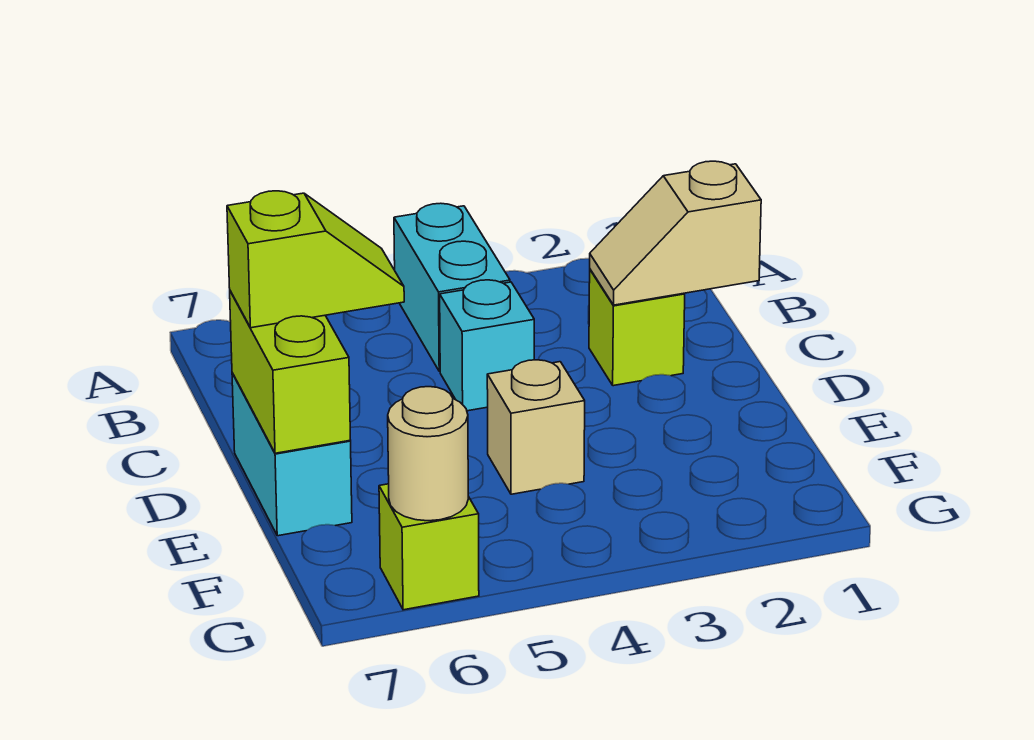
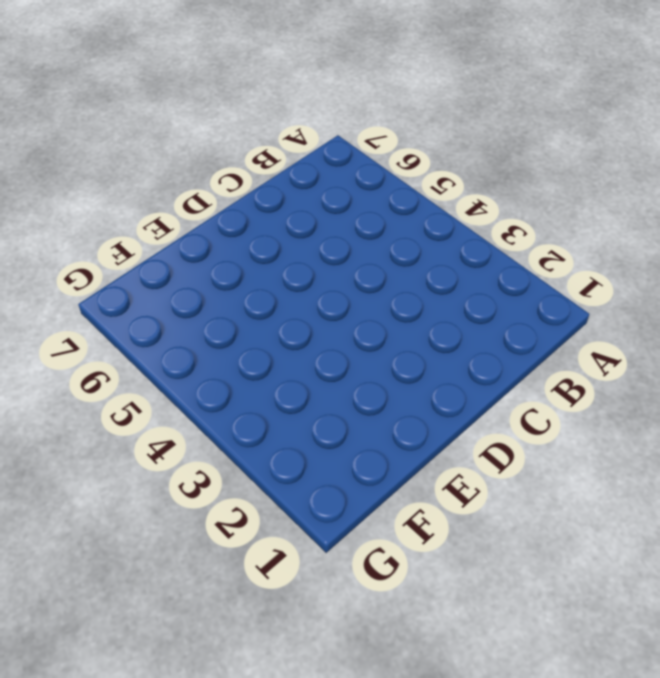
none -> cyan 1x2 brick [394,203,510,371]
none -> lime 1x1 brick [589,269,685,386]

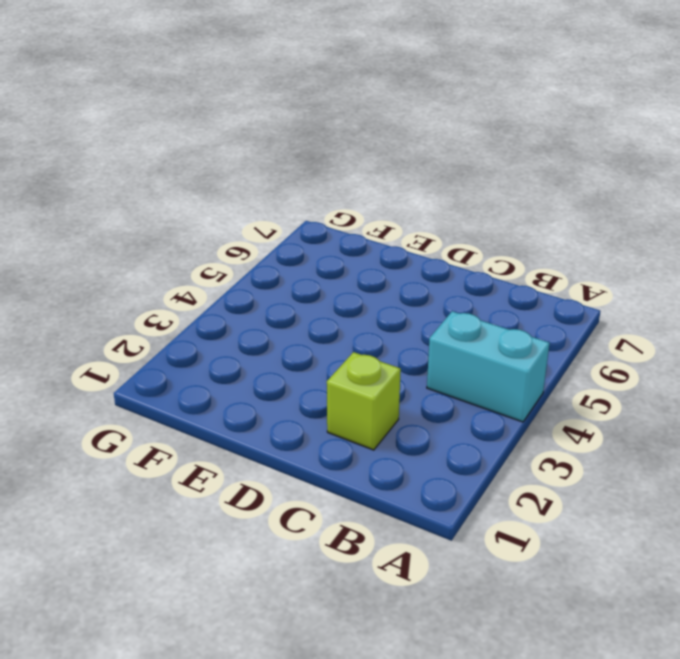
none -> cyan 1x1 brick [440,280,534,411]
none -> cyan 1x2 brick [232,373,352,536]

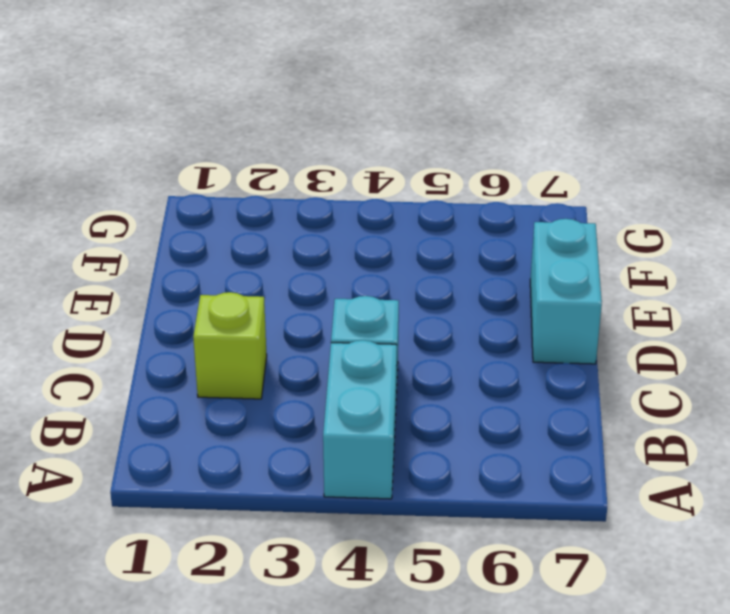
none -> tan 1x1 brick [487,360,585,494]
none -> lime 1x1 brick [379,484,479,610]

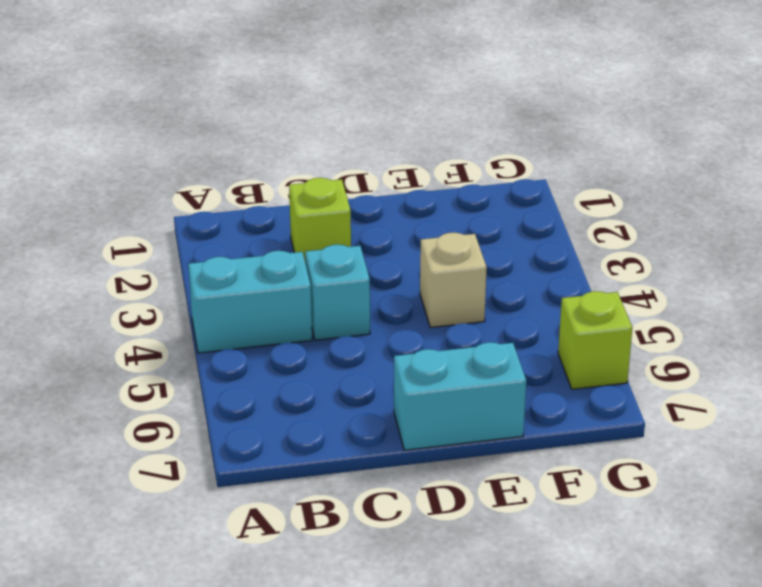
none -> tan 1x2 slope [590,161,761,305]
none -> lime 1x2 brick [230,291,350,453]

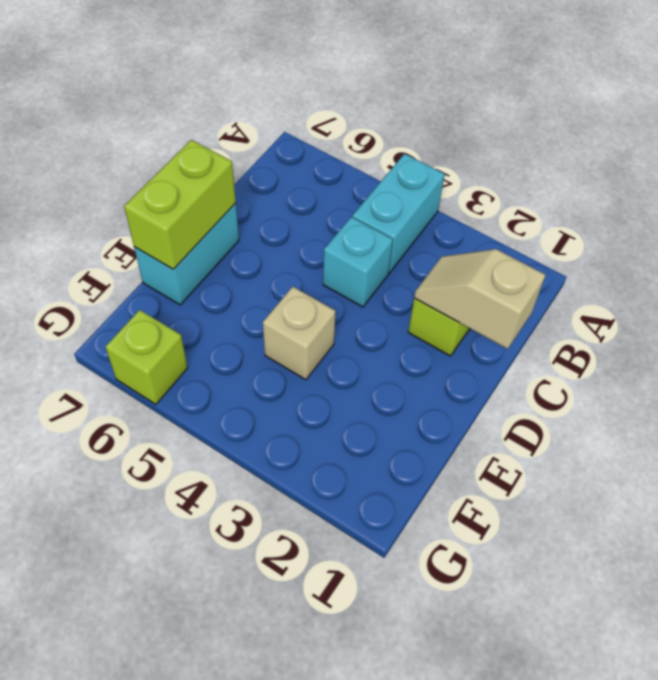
none -> tan 1x1 round brick [388,387,468,521]
none -> lime 1x2 slope [227,191,404,328]

